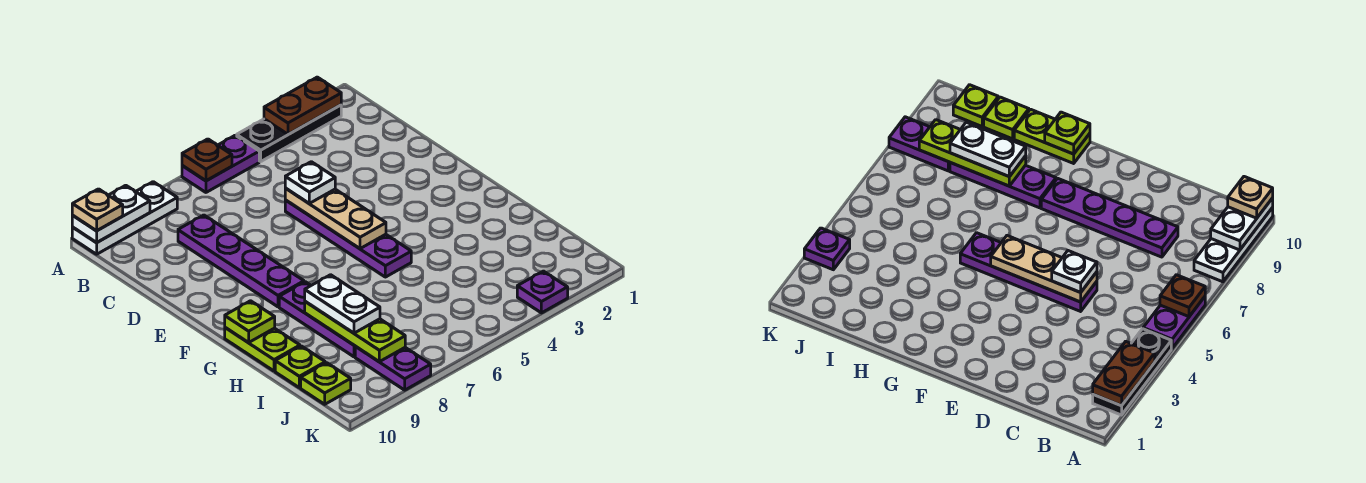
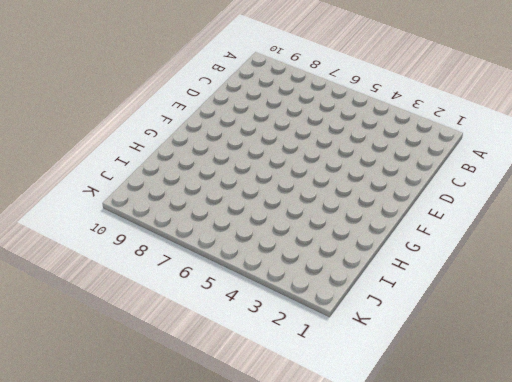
none -> black 1x3 plate [237,105,341,161]
none -> purple 1x2 plate [182,135,259,192]
none -> white 1x3 plate [72,182,177,254]

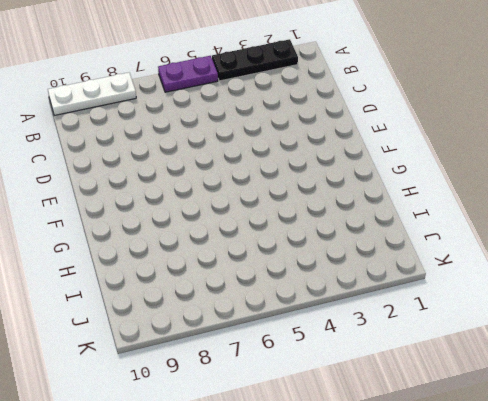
none -> purple 1x4 plate [178,215,304,307]
none -> purple 1x4 plate [285,200,411,277]
none -> purple 1x3 plate [279,282,356,357]

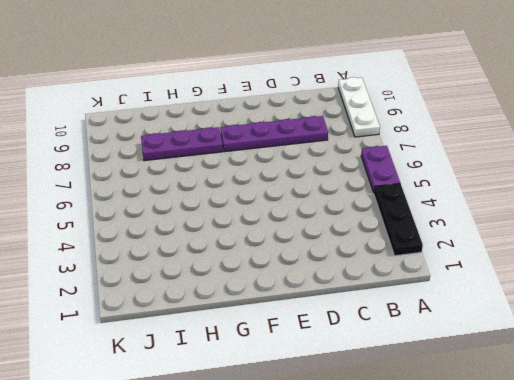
none -> purple 1x4 plate [285,200,411,277]
none -> lime 1x2 plate [225,328,300,371]
none -> lime 1x1 plate [275,346,325,388]

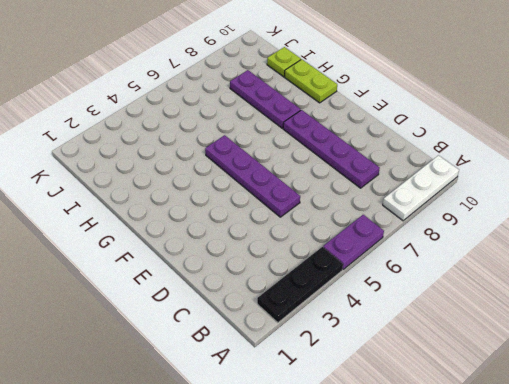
none -> purple 1x2 plate [355,347,431,390]
none -> lime 1x1 plate [301,363,351,404]
none -> purple 1x1 plate [517,271,568,313]

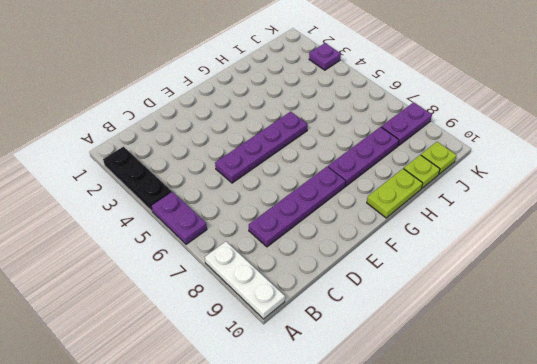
none -> brown 1x2 plate [264,77,341,134]
none -> brown 1x1 plate [182,139,232,181]
none -> white 1x2 plate [72,185,150,243]

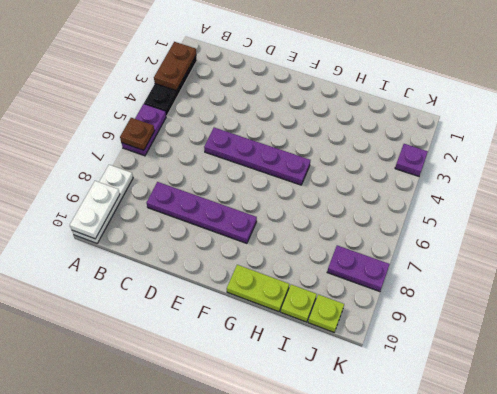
none -> purple 1x3 plate [279,282,356,357]
none -> tan 1x3 plate [285,188,386,249]
none -> lime 1x1 plate [225,301,275,343]

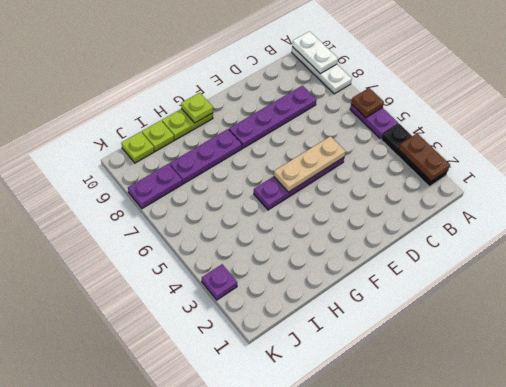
none -> lime 1x3 plate [305,302,405,362]
none -> tan 1x1 plate [72,189,123,231]
none -> white 1x1 plate [285,162,335,203]

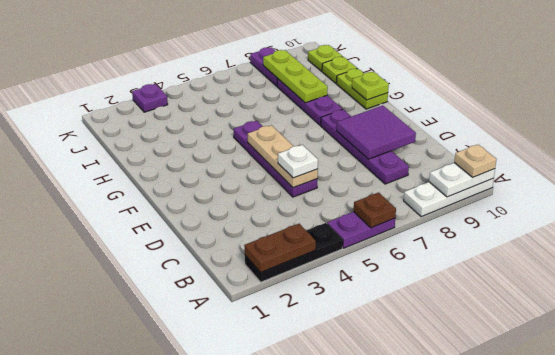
purple 2x2 tile [337,106,416,159] -> none
none -> white 1x2 plate [305,275,380,333]

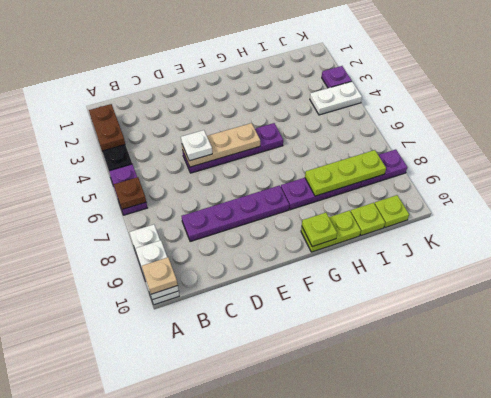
white 1x2 plate [310,82,362,115] -> white 1x2 plate moved to [305,275,380,333]

